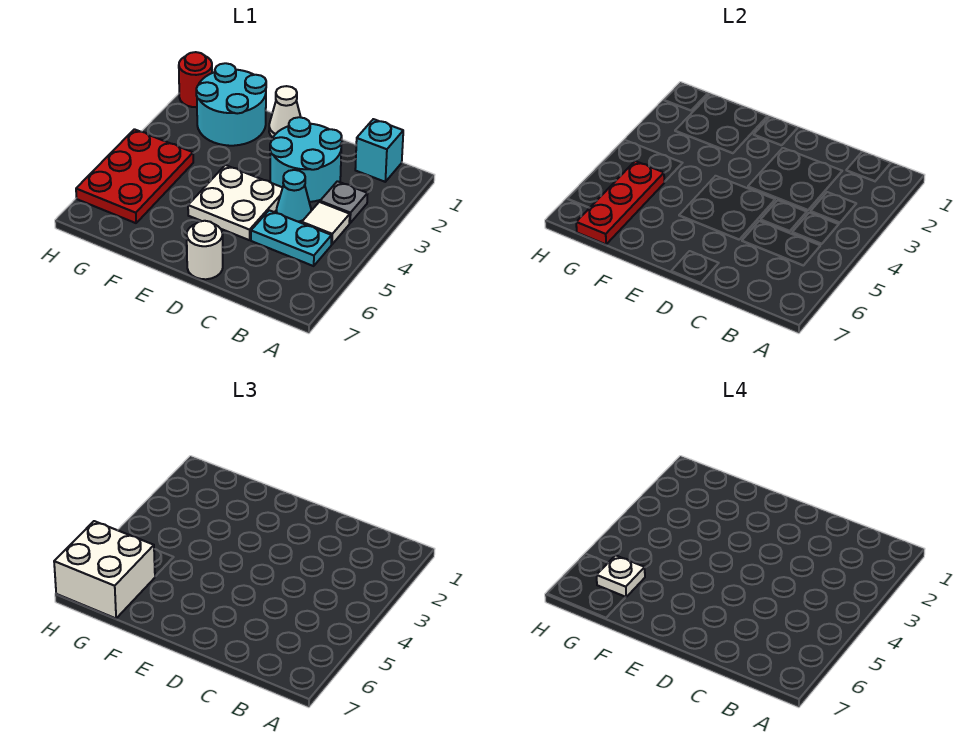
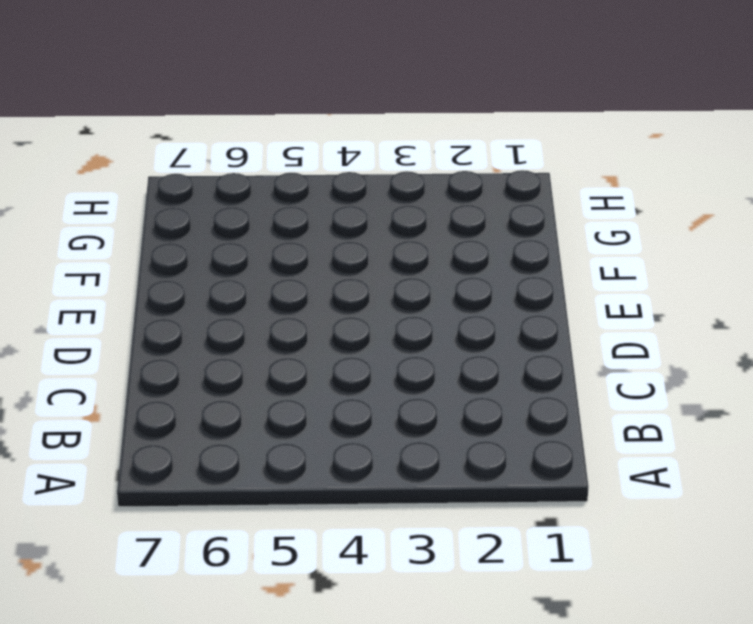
none -> cyan 1x1 brick [355,119,403,182]
none -> grey 1x1 plate [320,181,368,223]
none -> white 1x1 tile [302,202,350,244]

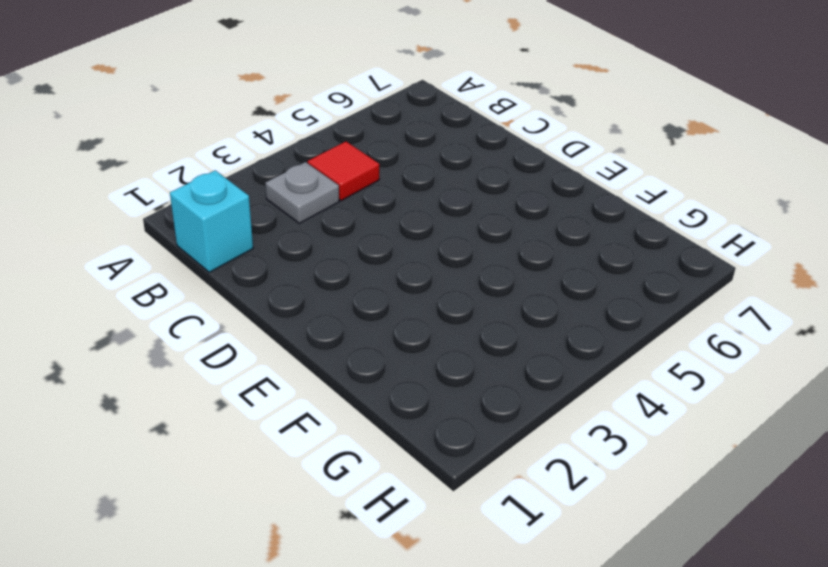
red 1x1 tile [308,142,379,201] -> white 1x1 tile [302,202,350,244]
none -> cyan 1x2 plate [251,210,332,266]
none -> cyan 2x2 round brick [270,117,342,202]
none -> cyan 1x1 cone [276,170,311,223]

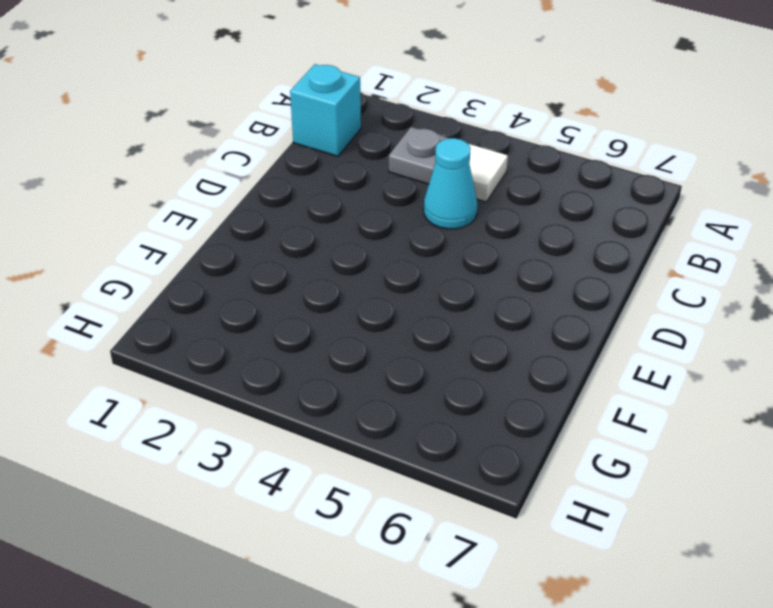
none -> cyan 1x2 plate [251,210,332,266]
none -> cyan 2x2 round brick [270,117,342,202]
none -> white 2x2 plate [188,165,283,240]

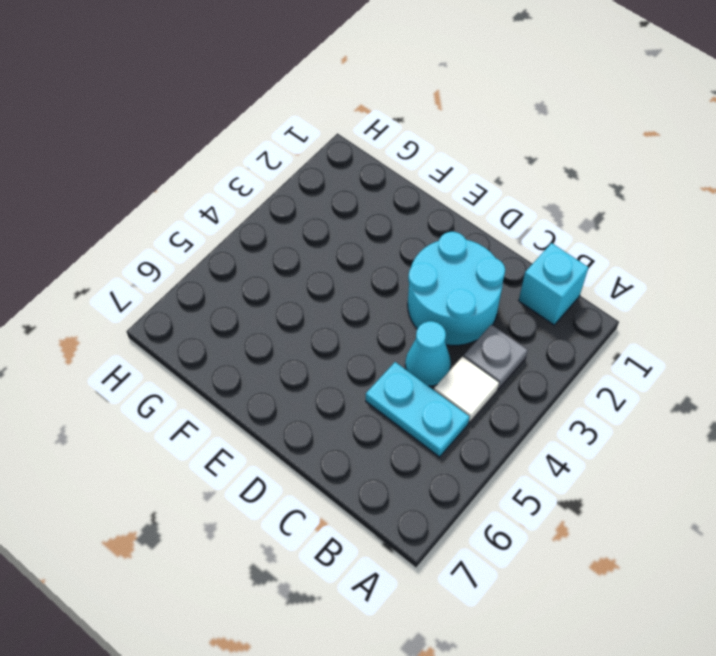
none -> white 2x2 plate [188,165,283,240]
none -> white 1x1 round brick [187,221,223,279]
none -> white 1x1 cone [269,86,301,137]

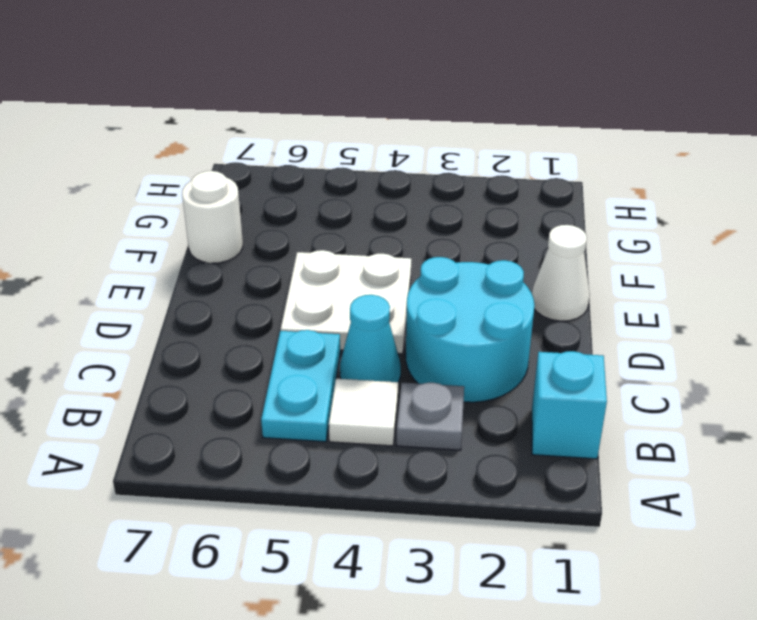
white 1x1 round brick [182,171,243,263] -> white 1x1 round brick moved to [187,221,223,279]
none -> cyan 2x2 round brick [196,63,266,146]
none -> red 2x3 plate [76,129,193,223]
none -> red 1x1 round brick [179,52,212,107]

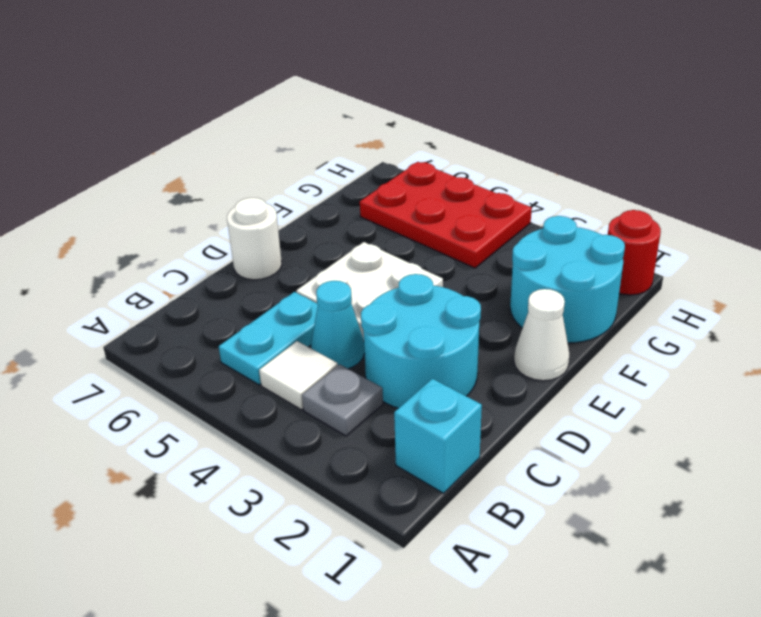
none -> red 1x3 plate [576,161,664,244]
none -> white 2x2 brick [54,521,155,618]
none -> white 1x1 plate [597,555,645,597]

